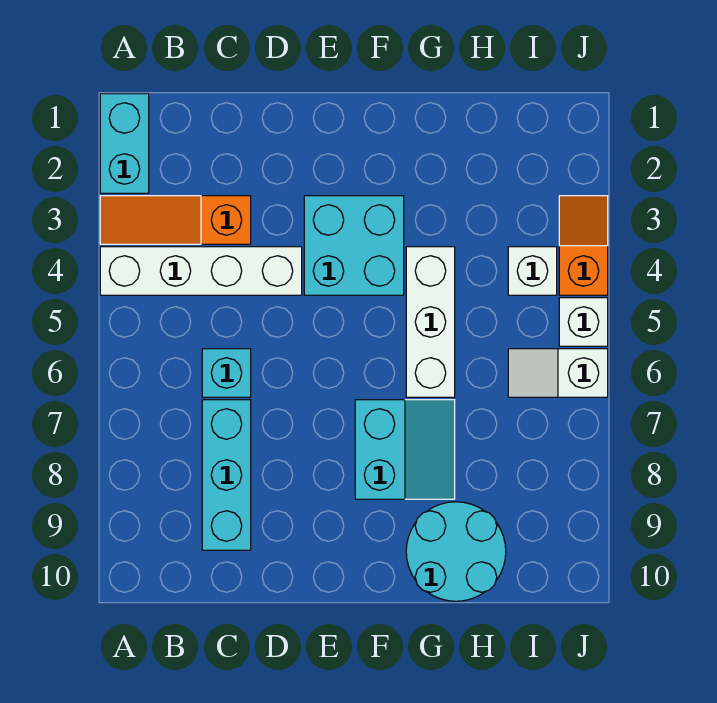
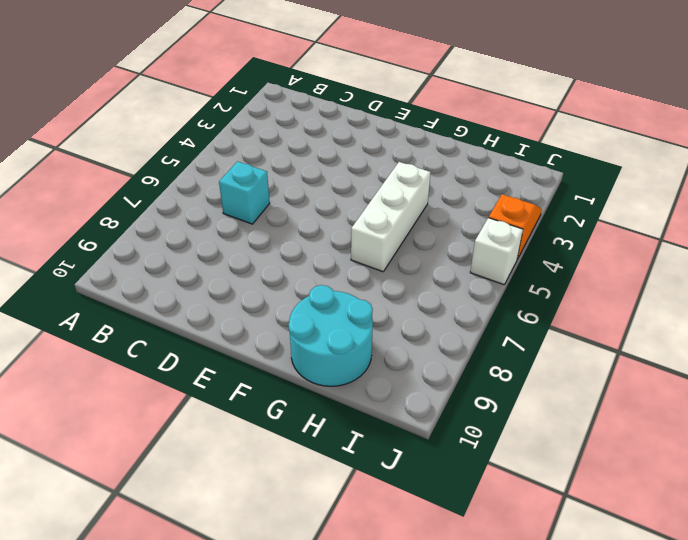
none -> cyan 1x2 brick [100,94,149,193]
none -> orange 1x3 slope [100,196,251,244]
none -> white 1x4 brick [100,247,302,295]

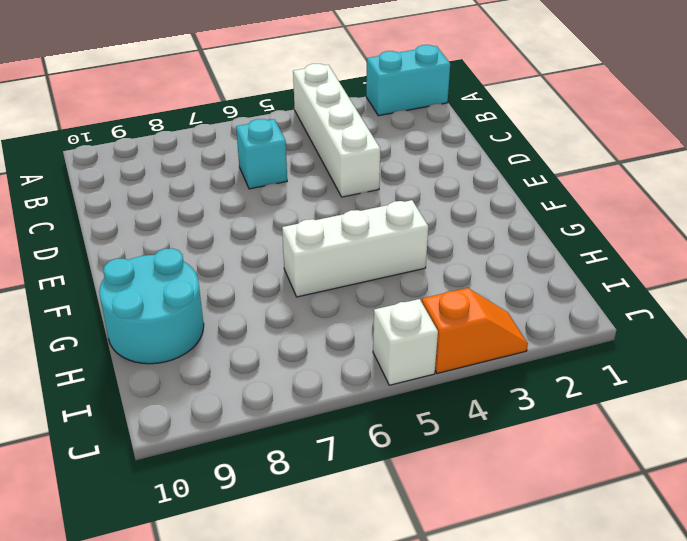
none -> orange 1x3 slope [100,196,251,244]
none -> cyan 1x3 brick [202,400,251,550]
none -> cyan 2x2 brick [304,196,404,295]

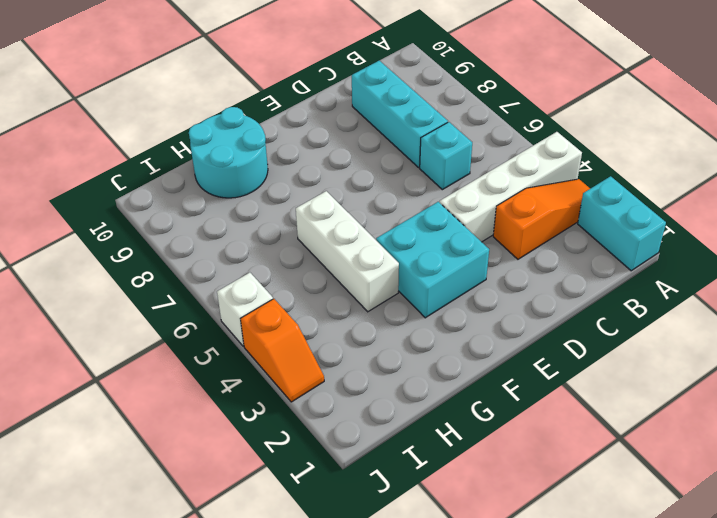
none -> cyan 2x2 slope [355,400,455,499]
none -> white 1x1 brick [508,247,557,295]
none -> white 1x2 slope [508,349,608,397]

